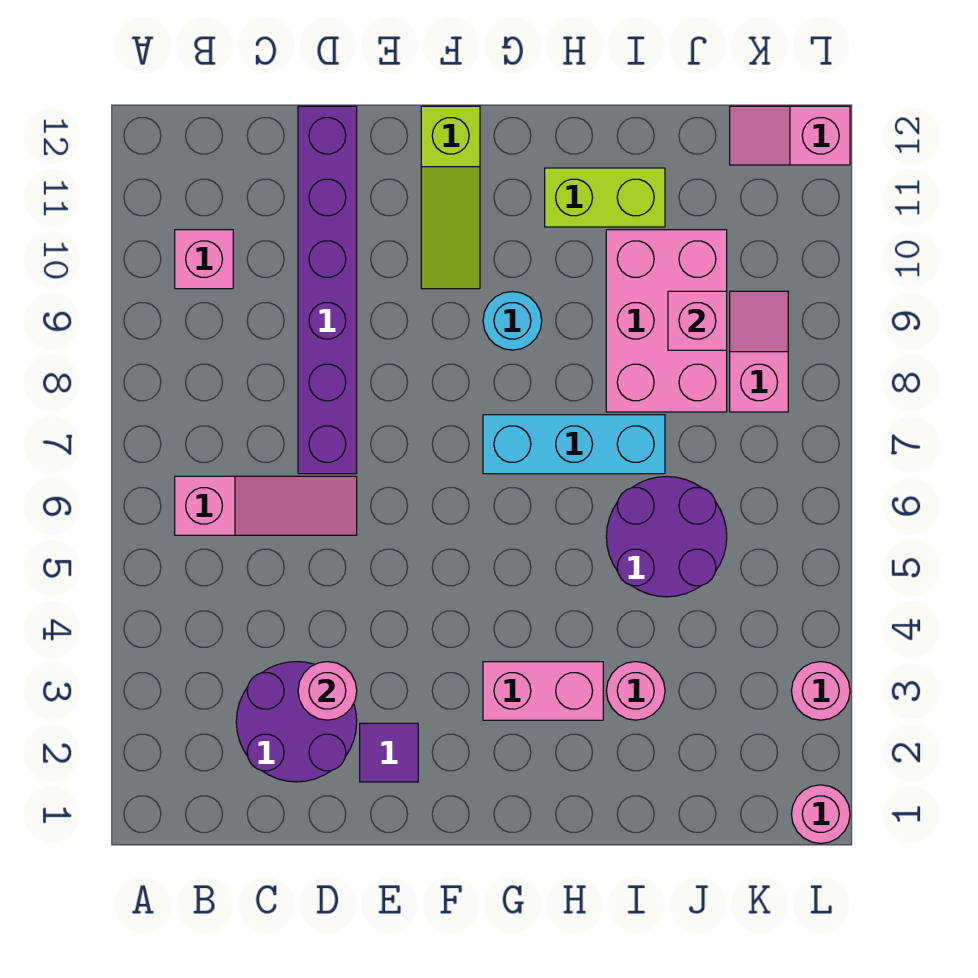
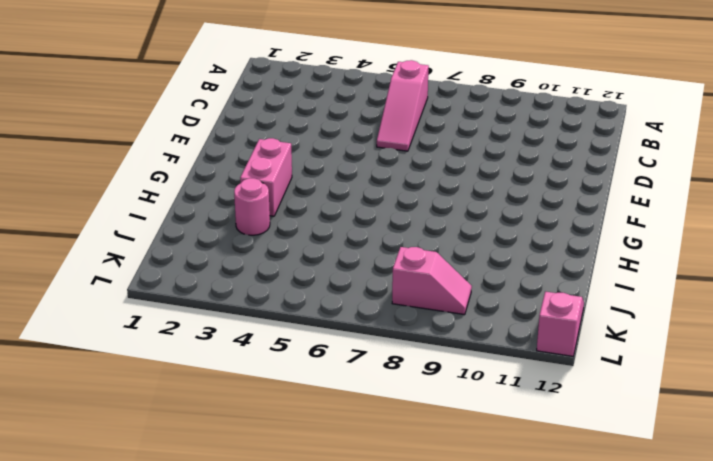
none -> pink 1x1 brick [175,230,233,289]
none -> purple 2x2 round brick [236,662,357,782]
none -> purple 1x6 brick [298,106,357,474]

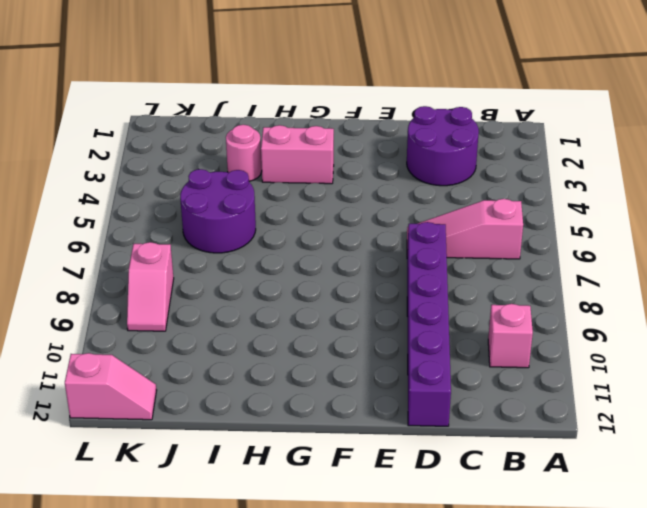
none -> purple 1x1 tile [360,723,418,782]
none -> lime 1x3 slope [421,106,480,289]
none -> cyan 1x3 brick [483,415,665,474]

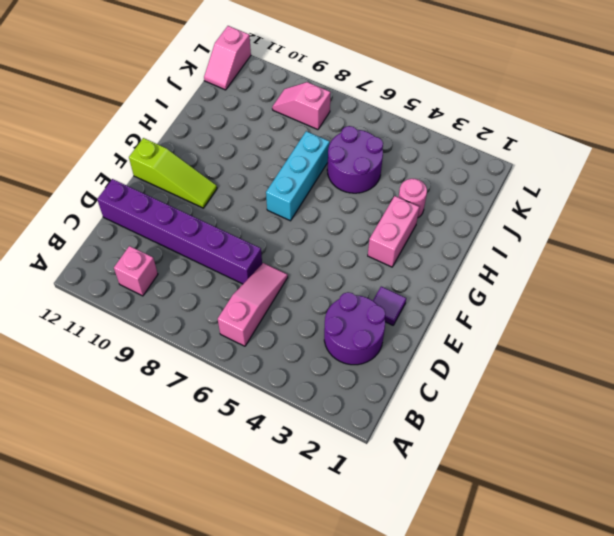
none -> cyan 1x1 round brick [483,292,542,350]
none -> lime 1x2 brick [545,168,665,227]
none -> pink 2x3 brick [606,230,727,412]

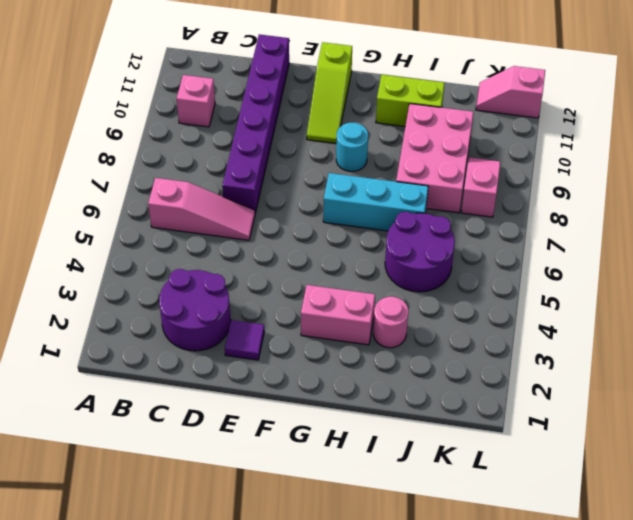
none -> pink 1x1 round brick [791,785,850,844]
none -> pink 1x1 round brick [791,662,850,720]
none -> pink 1x1 round brick [298,662,357,720]

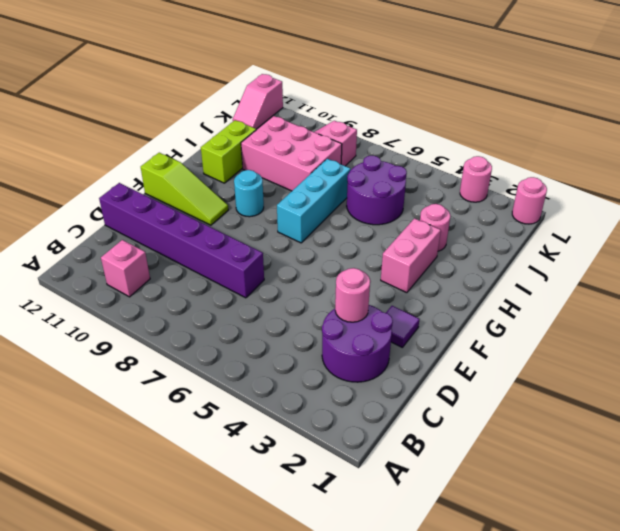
none -> pink 1x3 slope [175,476,357,535]
none -> pink 1x1 brick [668,291,727,350]

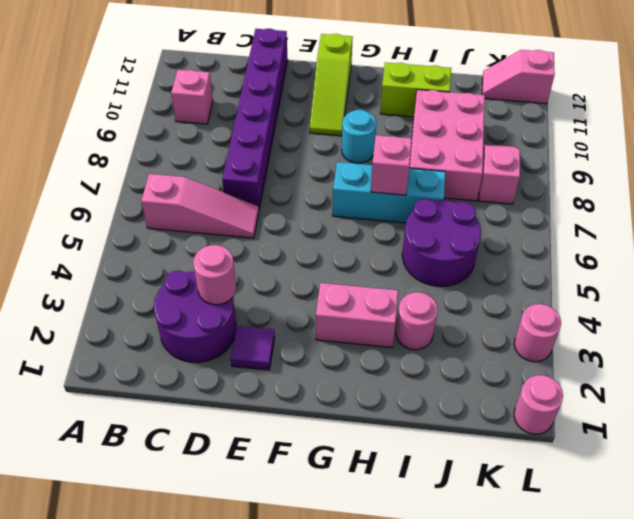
pink 1x1 brick [371,135,412,195] -> pink 1x1 brick moved to [668,291,727,350]

